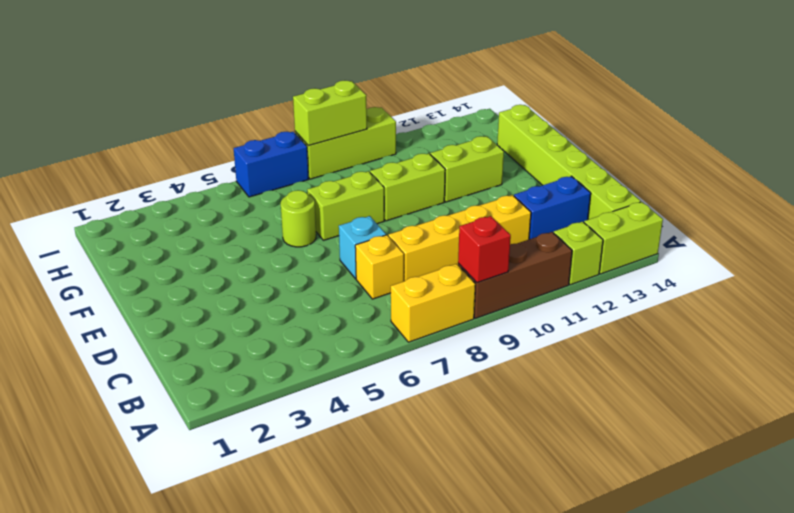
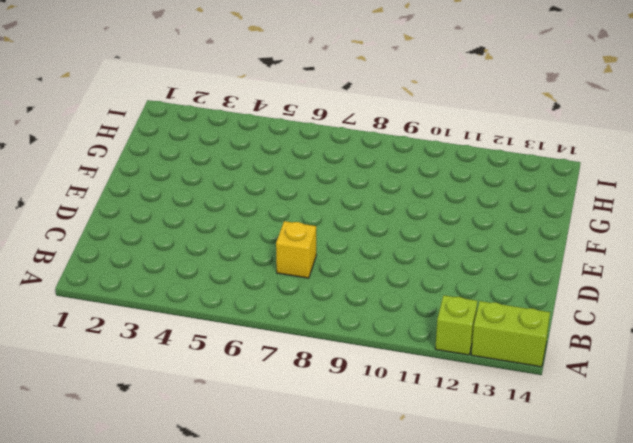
none -> yellow 1x2 brick [391,264,475,342]
none -> brown 1x3 brick [458,232,572,318]
none -> lime 1x6 brick [497,105,641,220]

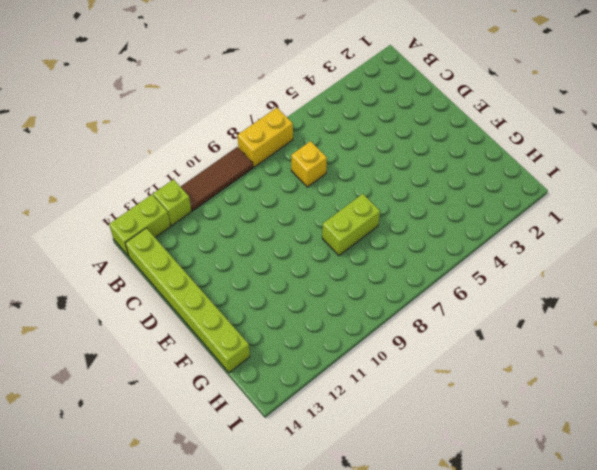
brown 1x3 tile [180,147,253,211] -> brown 1x3 brick [458,232,572,318]
none -> yellow 1x4 brick [388,195,531,281]
none -> blue 1x2 brick [514,176,591,239]
none -> cyan 1x1 brick [339,216,386,279]

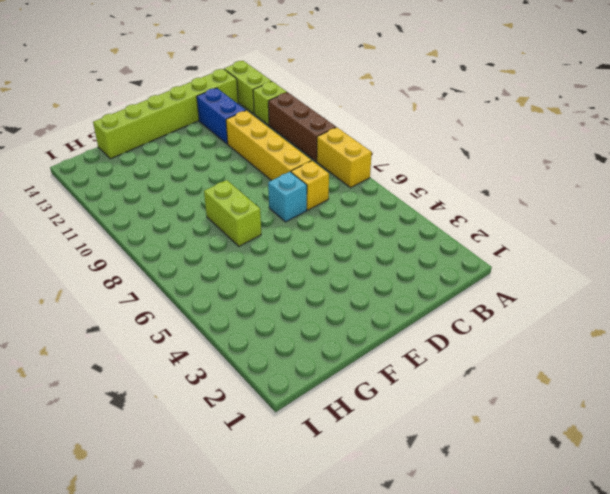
none -> lime 1x1 round brick [281,190,316,247]
none -> lime 1x2 brick [370,153,445,221]
none -> lime 1x2 brick [430,136,504,202]

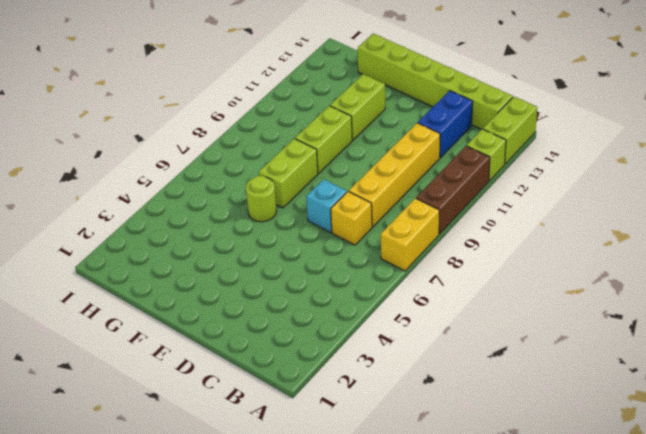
none -> blue 1x2 brick [234,132,309,197]
none -> lime 1x3 brick [295,107,396,179]
none -> red 1x1 brick [458,216,511,283]

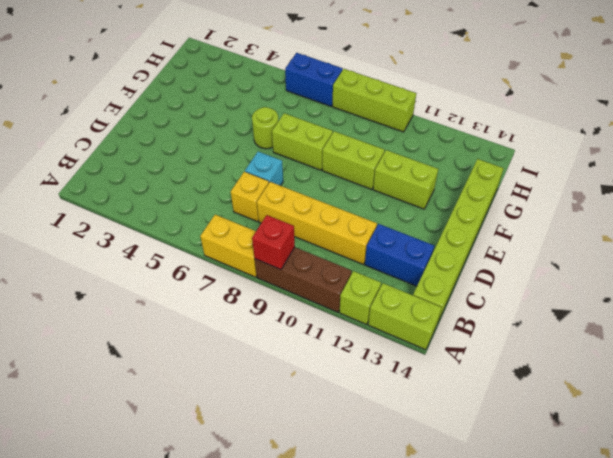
none -> lime 1x2 brick [293,80,367,146]

